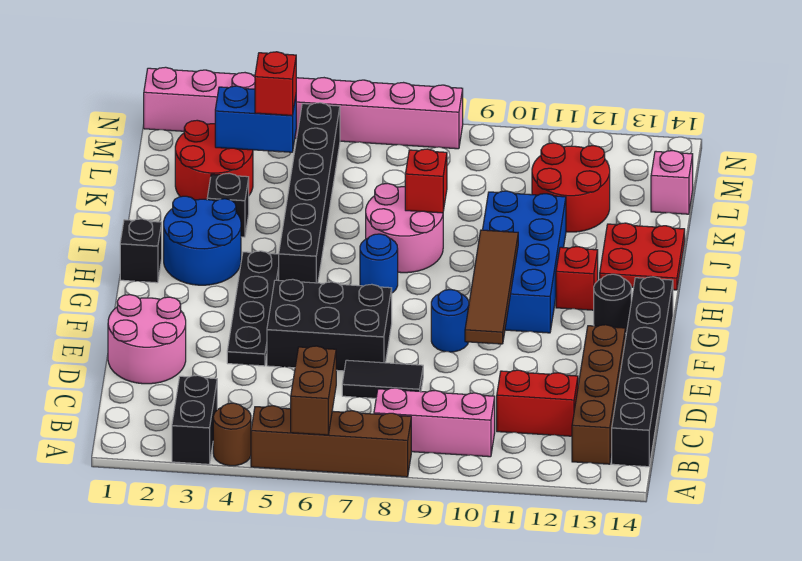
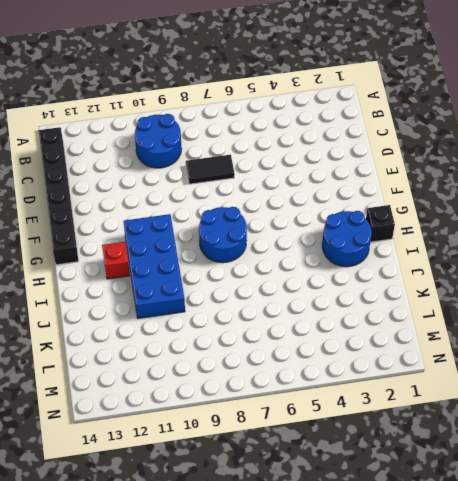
blue 2x2 round brick [135,114,182,168] -> pink 1x3 brick [374,388,495,457]
blue 2x2 round brick [199,207,247,263] -> blue 1x1 round brick [360,234,398,293]
none -> black 1x2 brick [172,375,217,464]
none -> brown 1x1 round brick [213,403,251,466]
none -> brown 1x4 brick [251,406,411,477]
none -> brown 1x4 brick [572,325,625,464]

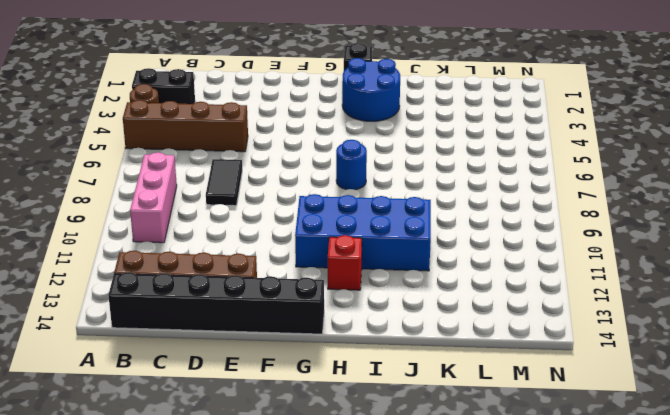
brown 1x4 brick [123,100,248,152] -> brown 1x4 brick turned to [251,406,411,477]
none -> red 1x2 brick [497,370,578,436]
none -> pink 2x2 round brick [108,295,186,384]
none -> black 1x4 plate [227,251,279,366]
none -> black 2x3 brick [267,279,392,371]

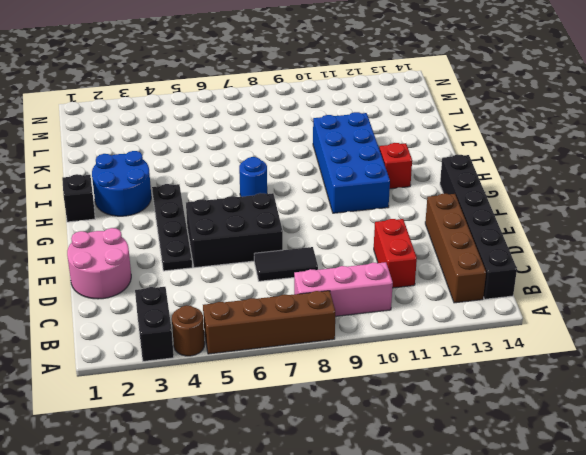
red 1x2 brick [374,219,417,288] -> red 1x2 brick turned to [497,370,578,436]
none -> blue 1x1 round brick [431,290,469,352]
none -> black 1x1 round brick [594,274,631,333]
none -> black 1x6 brick [279,103,340,283]
none -> pink 2x2 round brick [366,183,443,273]

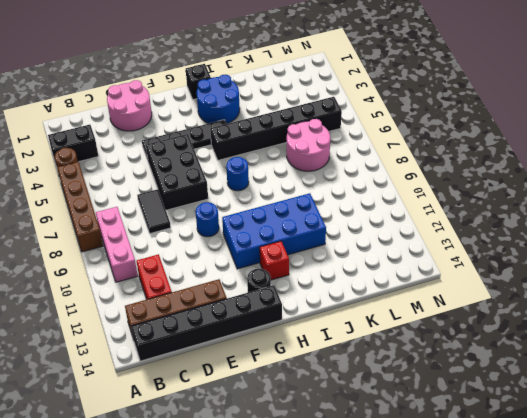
pink 2x2 round brick [287,119,330,171] -> pink 2x2 round brick moved to [366,183,443,273]
none -> red 2x2 plate [600,223,685,290]
none -> black 1x1 brick [207,173,249,237]
none -> red 2x2 round brick [175,120,253,200]
none -> red 2x2 round brick [532,143,610,232]

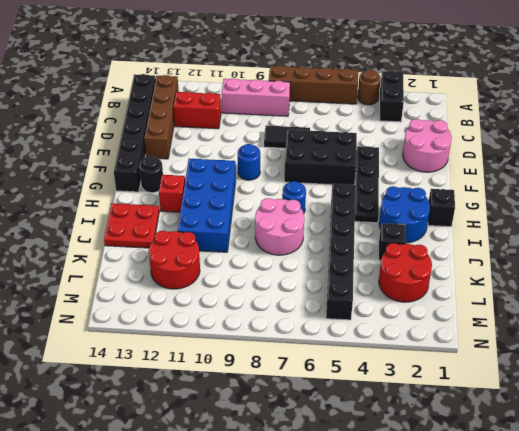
none -> pink 1x1 brick [651,151,693,214]
none -> pink 1x8 brick [144,67,463,149]
none -> brown 1x2 brick [290,346,336,435]
none -> brown 1x4 tile [465,230,518,344]

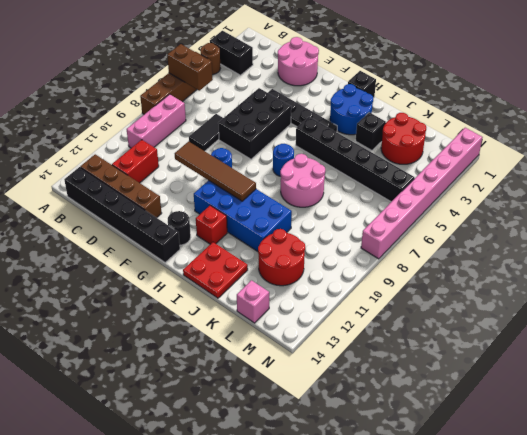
none -> red 1x1 brick [405,149,447,213]
none -> blue 1x2 brick [215,86,296,152]
none -> red 1x1 brick [255,52,296,116]

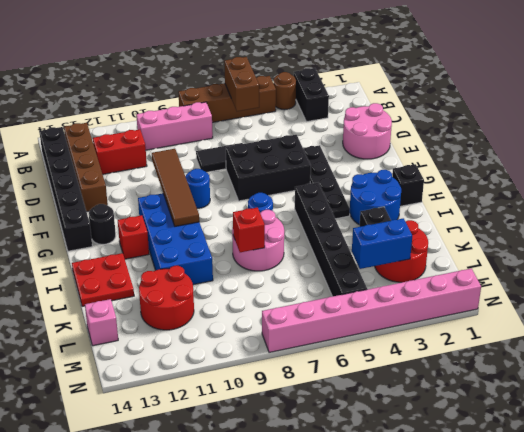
none -> red 1x1 brick [255,52,296,116]

